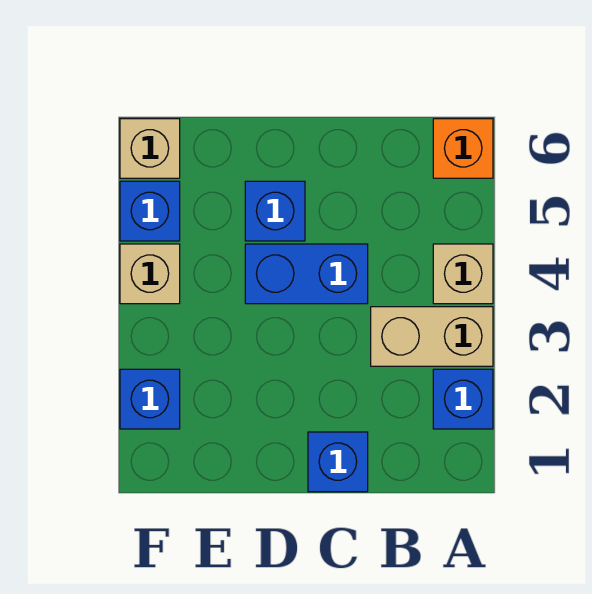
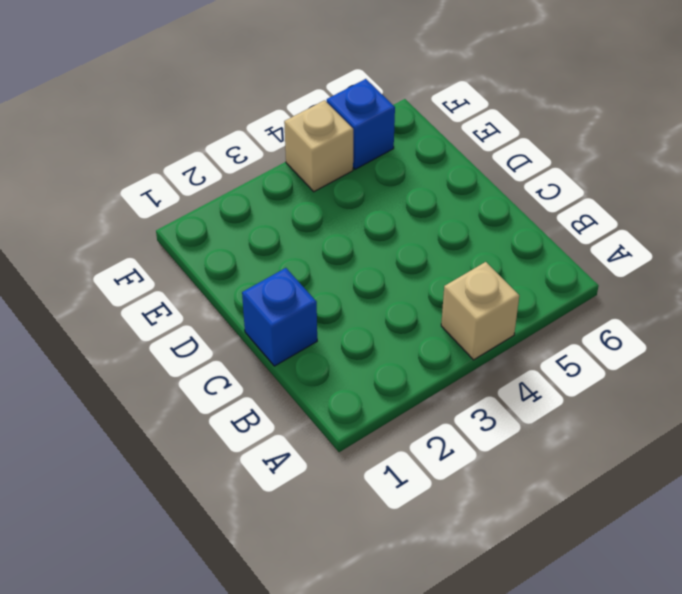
none -> blue 1x1 brick [433,369,493,429]
none -> tan 1x2 brick [371,307,493,366]

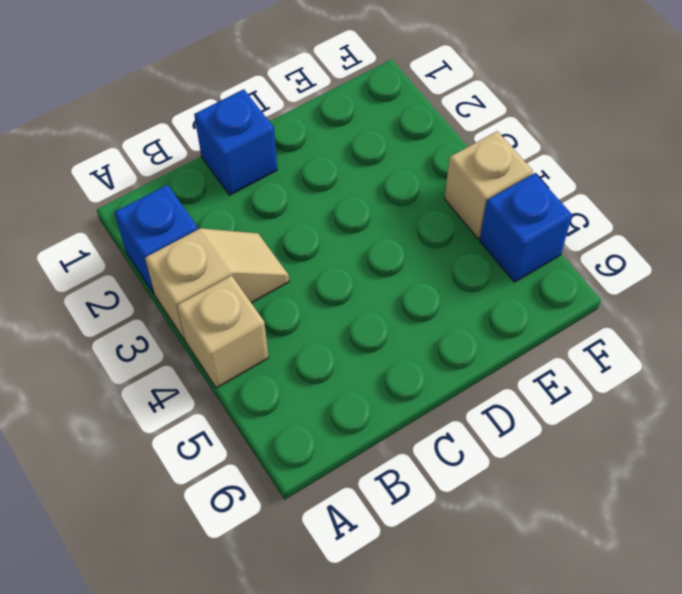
tan 1x2 slope [145,228,289,340] -> tan 1x2 brick [371,307,493,366]
none -> orange 1x1 brick [433,119,493,178]
none -> blue 1x2 brick [245,244,368,304]

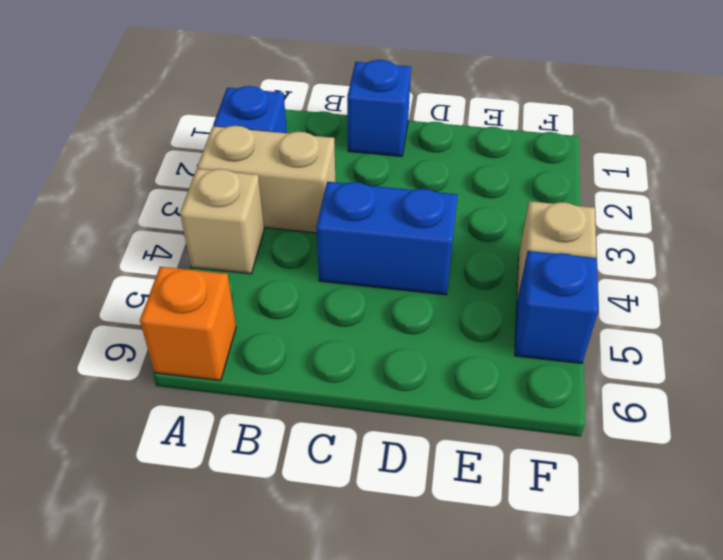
none -> blue 1x1 brick [245,181,305,241]
none -> blue 1x1 brick [120,369,180,429]

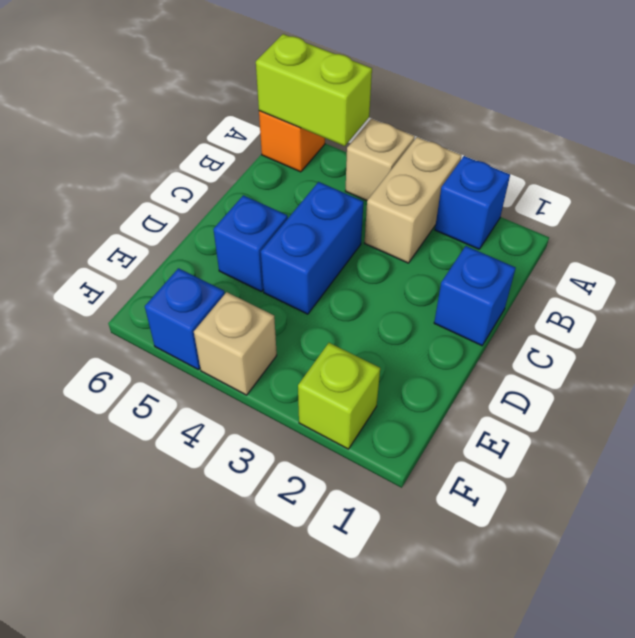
lime 1x2 brick [256,34,372,146] -> none
lime 1x1 brick [298,343,380,449] -> blue 1x1 brick [120,369,180,429]
none -> tan 1x1 brick [120,119,180,178]

